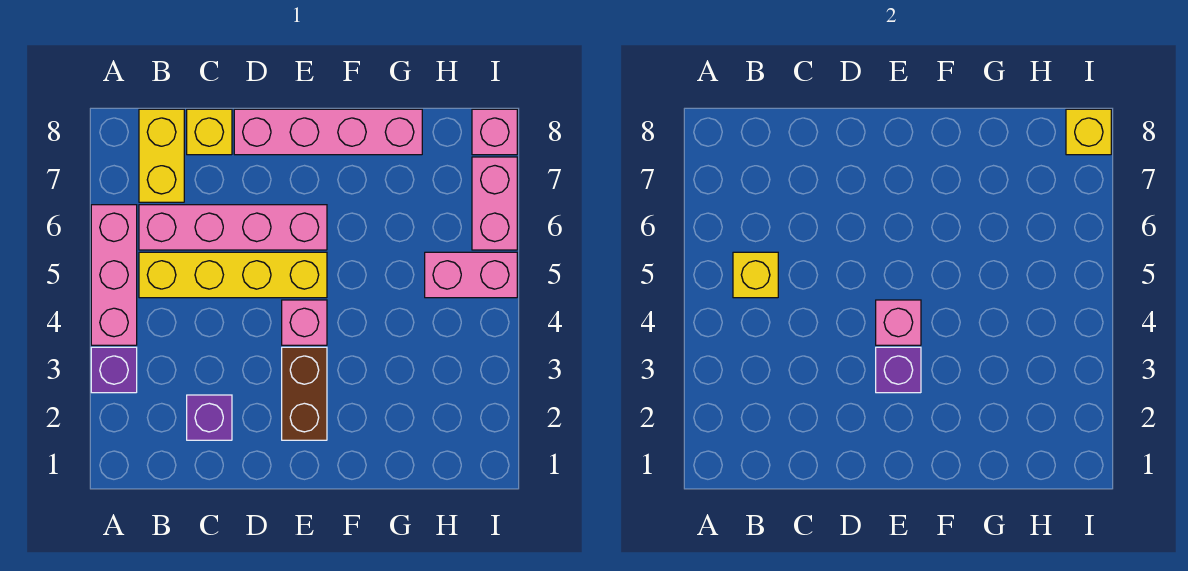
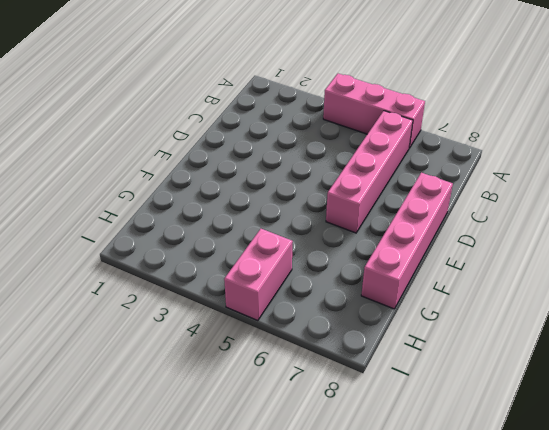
none -> purple 1x1 brick [91,347,137,393]
none -> yellow 1x4 brick [139,252,327,298]
none -> yellow 1x2 brick [139,109,184,202]

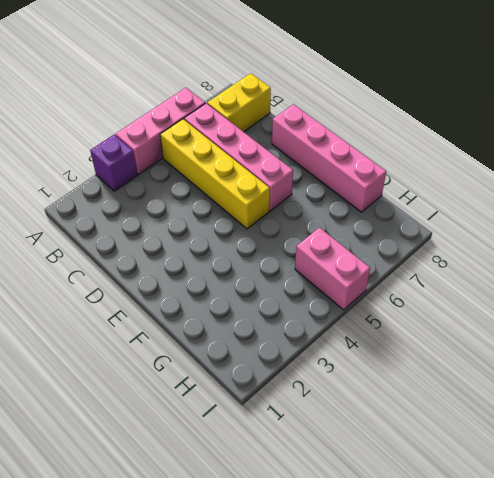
none -> purple 1x1 brick [187,395,232,440]
none -> yellow 1x1 brick [187,109,232,155]
none -> brown 1x2 brick [282,347,327,440]

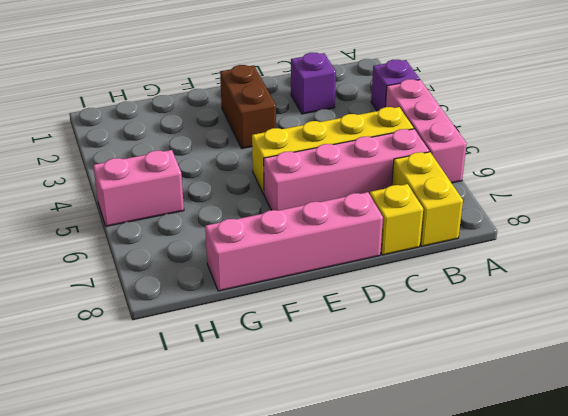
none -> pink 1x1 brick [282,300,327,345]
none -> pink 1x2 brick [472,157,517,250]
none -> pink 1x1 brick [472,109,517,155]

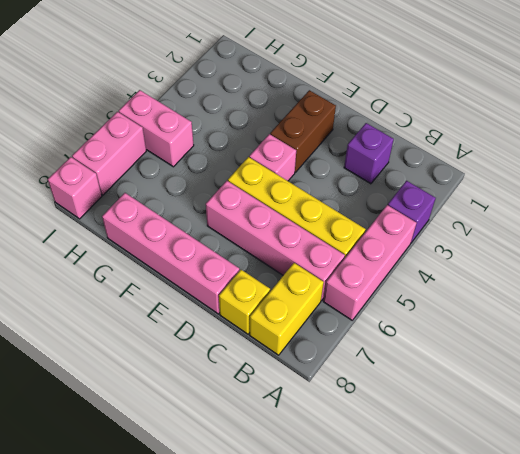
none -> yellow 1x1 brick [733,252,778,298]
none -> purple 1x1 brick [876,347,921,393]
none -> pink 1x1 brick [876,300,921,345]

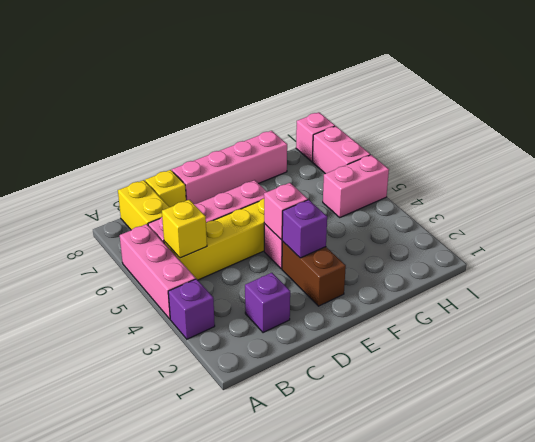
none -> yellow 1x1 brick [1066,109,1111,155]

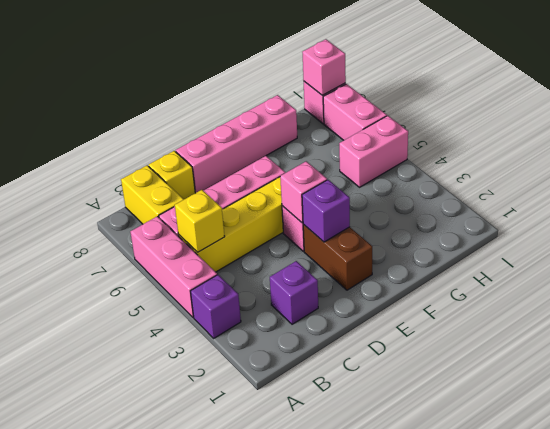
pink 1x1 brick [302,39,346,95] -> yellow 1x1 brick [1066,109,1111,155]

